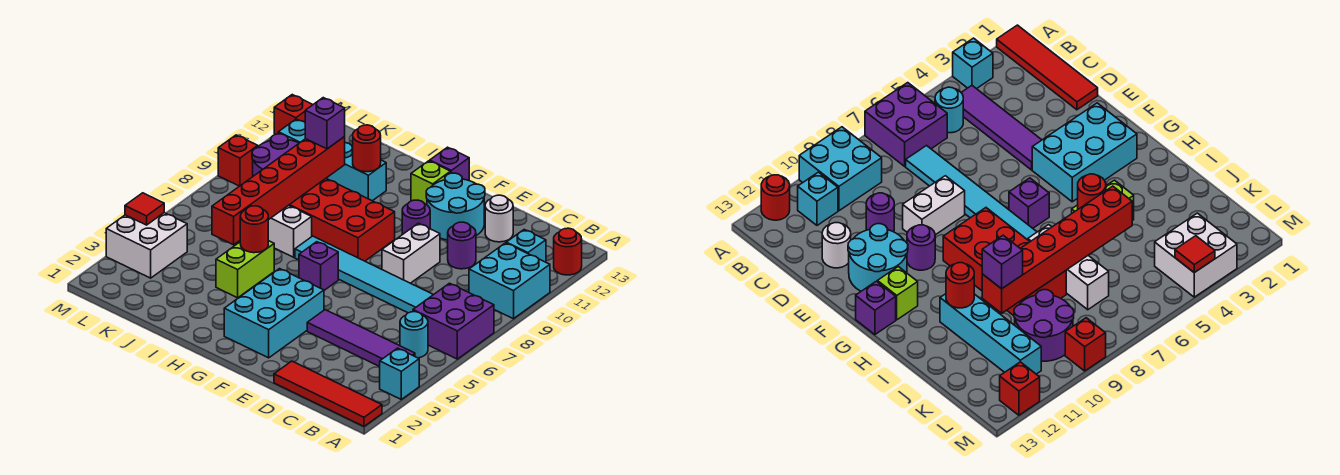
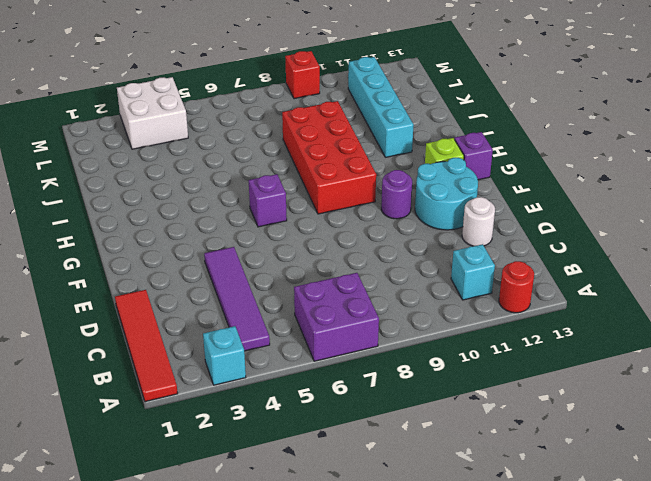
none -> cyan 2x2 brick [469,243,550,319]
none -> cyan 1x1 round brick [400,312,428,358]
none -> cyan 1x6 tile [295,236,433,313]
none -> purple 1x1 round brick [448,222,476,269]

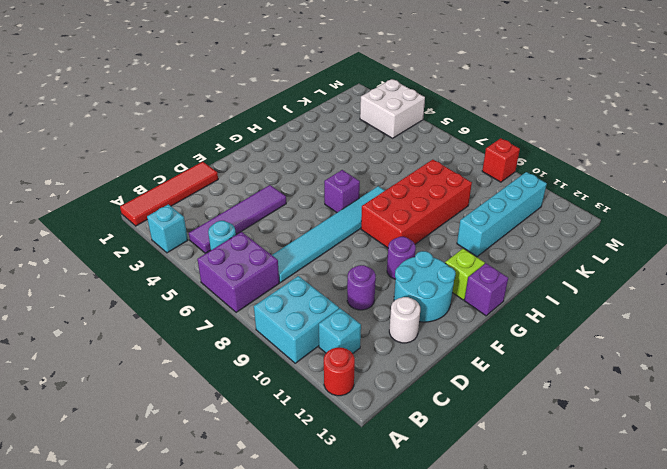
none -> white 1x2 brick [382,223,440,283]
none -> cyan 2x3 brick [224,269,324,358]
none -> lime 1x2 brick [216,241,274,298]
none -> white 1x3 brick [268,205,312,257]

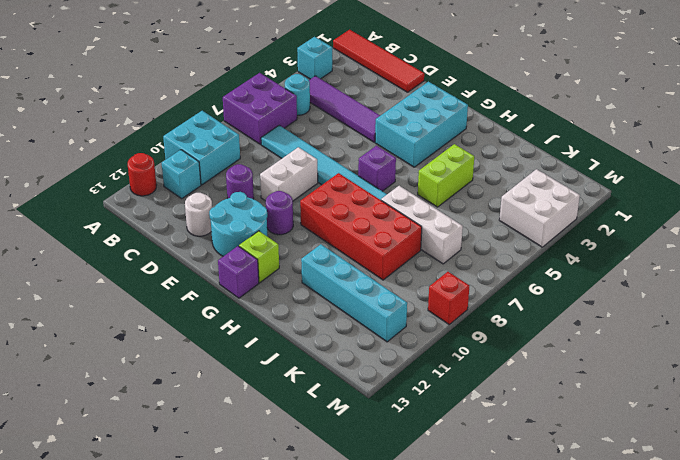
none -> purple 2x2 round brick [252,134,299,176]
none -> red 1x1 brick [274,95,313,135]
none -> red 1x1 round brick [240,206,268,253]
none -> red 1x1 round brick [353,125,381,172]

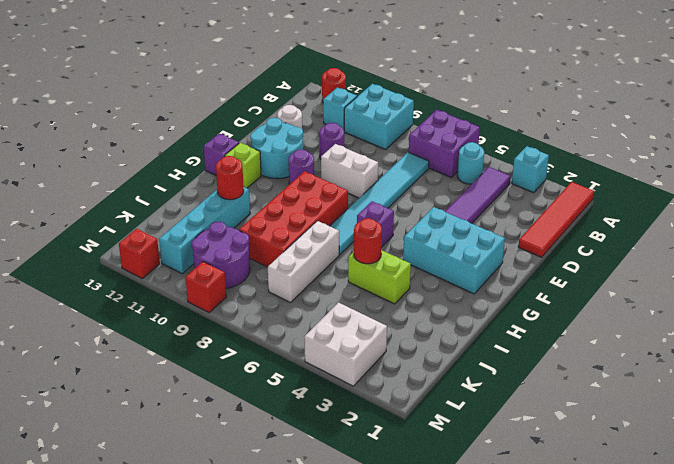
none -> red 1x6 brick [212,137,345,245]
none -> red 1x1 tile [125,193,164,225]
none -> purple 1x1 brick [305,98,345,149]

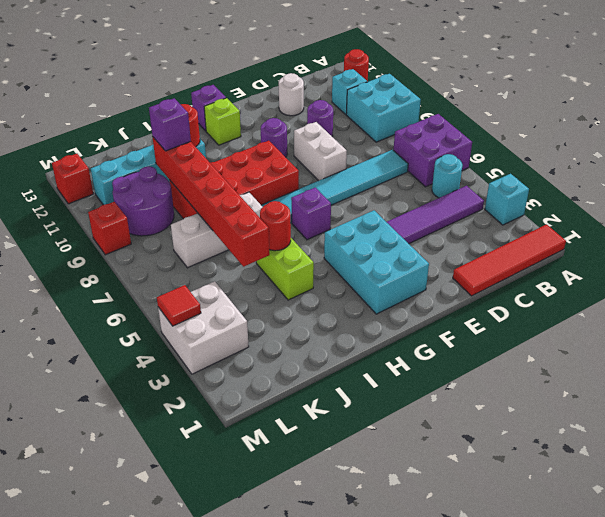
none -> cyan 2x2 round brick [426,173,485,240]

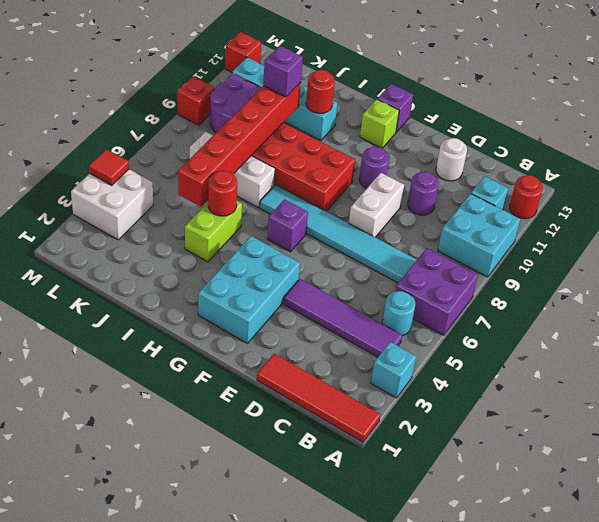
none -> cyan 2x2 round brick [426,173,485,240]

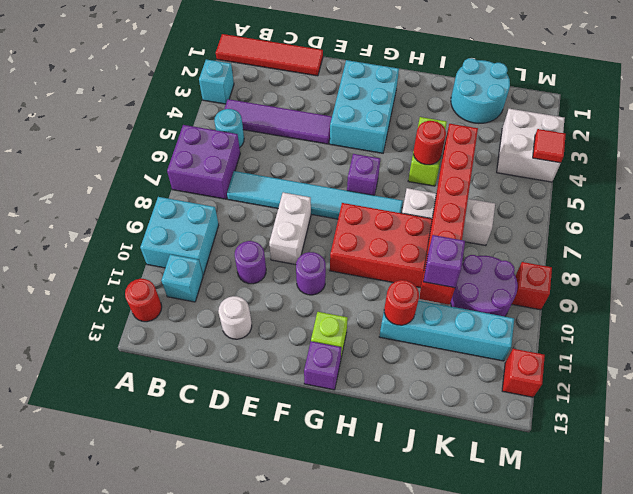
cyan 2x2 round brick [451,58,510,123] -> cyan 2x2 round brick moved to [426,173,485,240]

